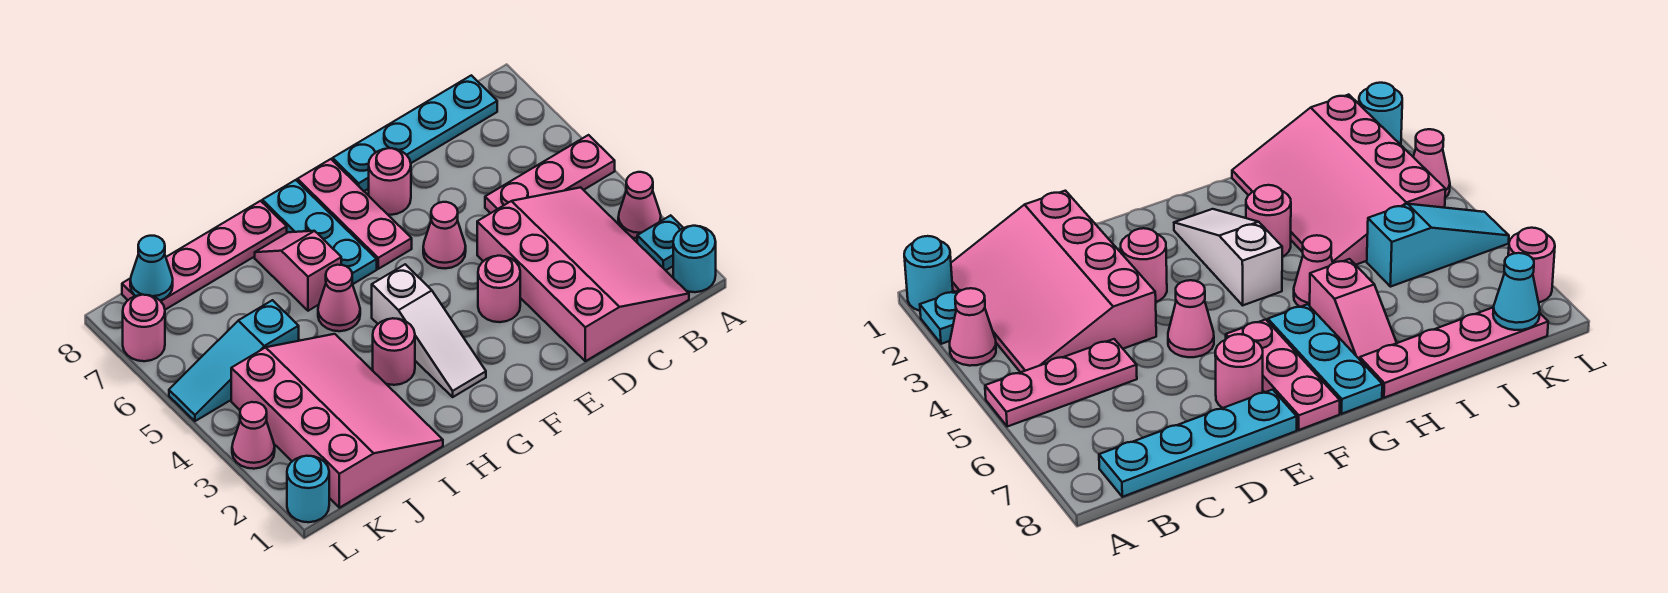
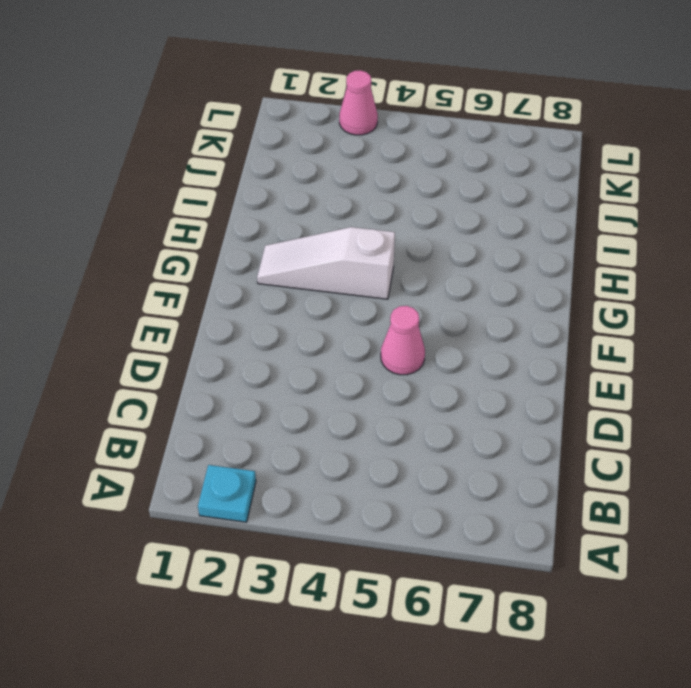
none -> cyan 1x1 round brick [673,226,716,292]
none -> pink 1x1 cone [618,172,661,238]
none -> pink 1x3 plate [485,135,615,213]

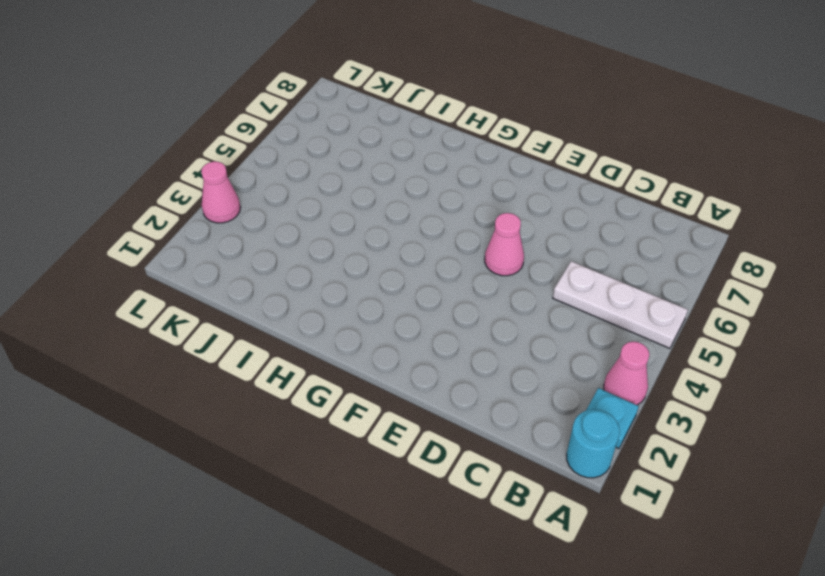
white 1x3 plate [553,261,688,348] -> pink 1x3 plate [485,135,615,213]
none -> pink 3x4 slope [477,187,689,361]
none -> cyan 1x4 plate [333,75,497,191]
none -> pink 1x1 round brick [478,256,520,322]

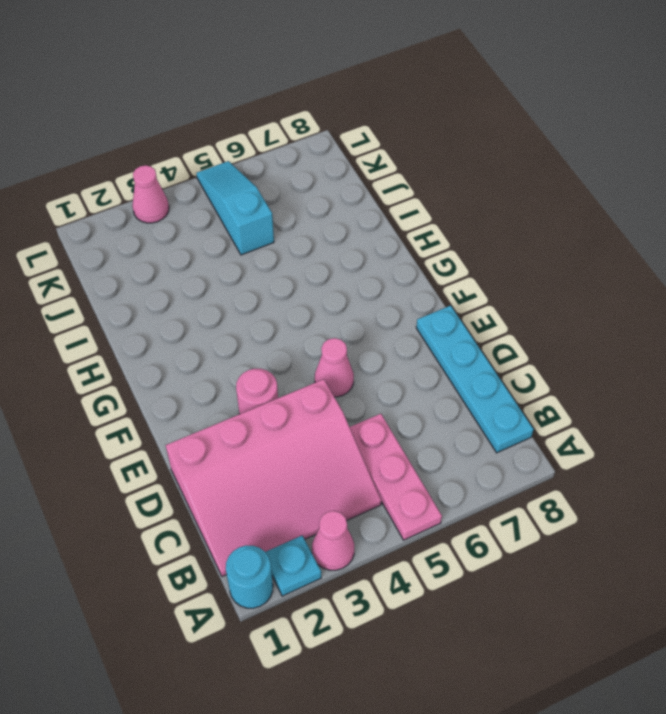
none -> pink 1x1 round brick [369,148,411,215]
none -> pink 1x3 plate [297,159,412,269]
none -> white 1x3 slope [372,264,486,397]

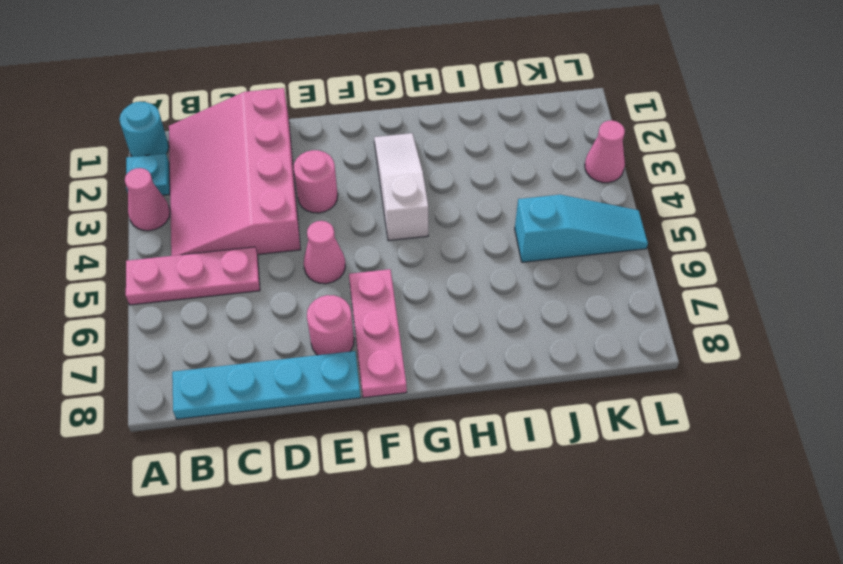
none -> cyan 1x3 plate [262,180,377,284]
none -> pink 1x1 round brick [373,318,415,385]
none -> pink 1x1 cone [318,265,360,331]

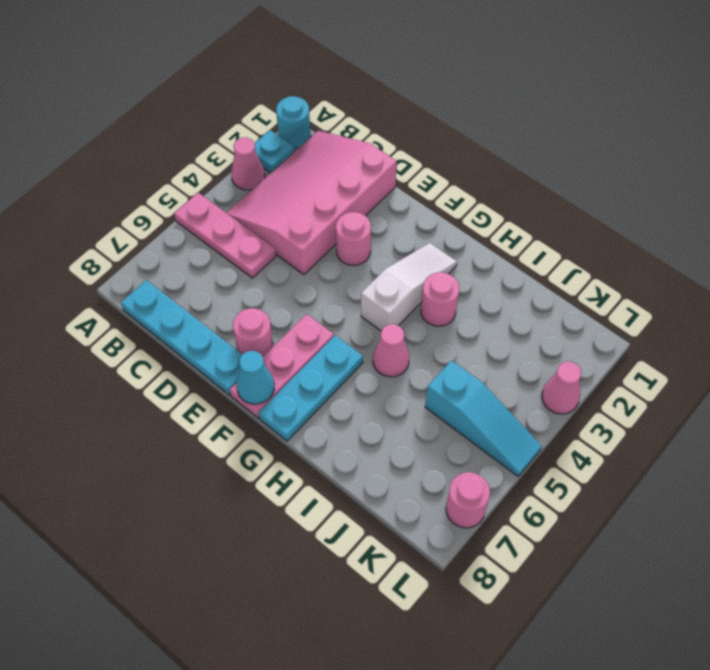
cyan 1x1 cone [237,351,274,404] -> cyan 1x1 cone moved to [130,236,173,300]
none -> pink 1x1 cone [423,202,466,268]
none -> pink 1x2 slope [255,231,341,311]
none -> pink 1x4 plate [122,201,287,310]

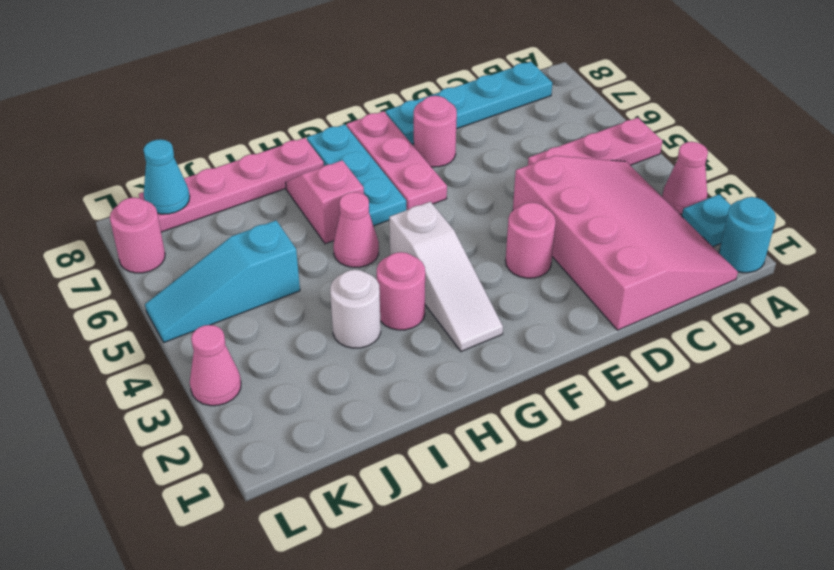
white 1x1 round brick [330,270,381,348] -> pink 3x4 slope [231,334,443,508]
none -> pink 1x1 cone [423,202,466,268]
none -> cyan 1x1 round brick [287,456,329,522]

